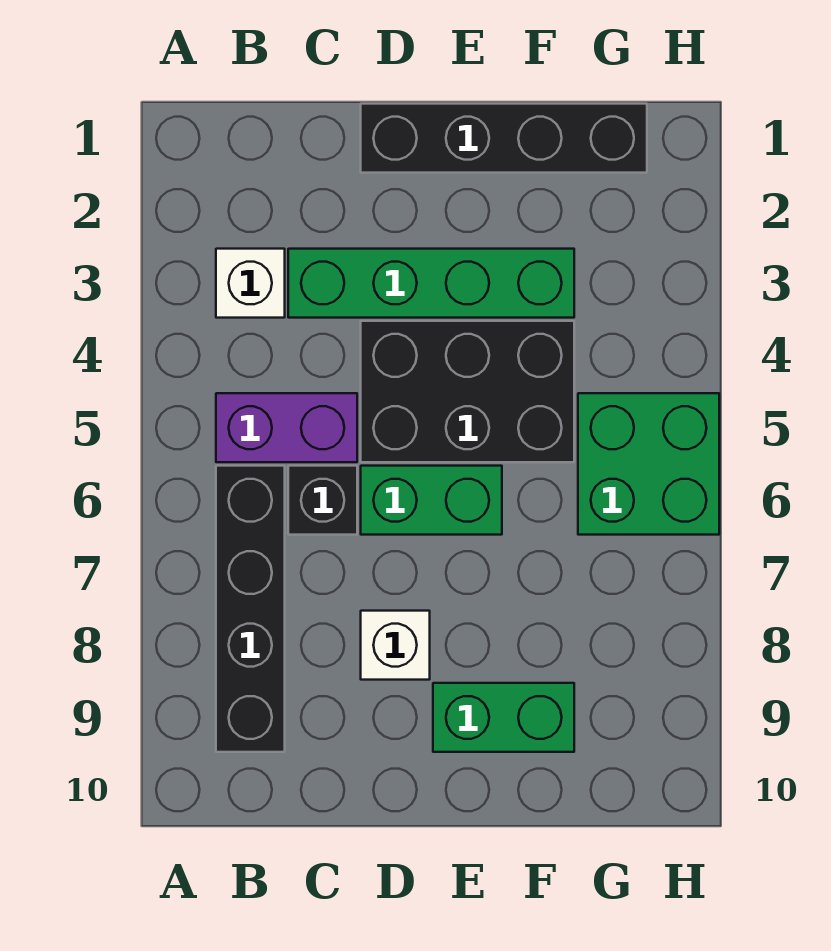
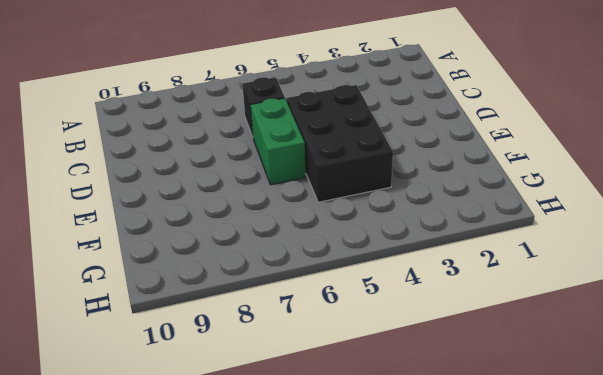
none -> white 1x1 brick [216,249,285,318]
none -> purple 1x2 brick [216,393,357,462]

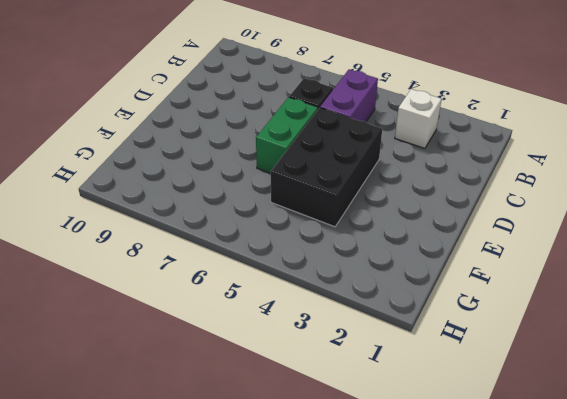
none -> black 1x4 brick [216,466,285,752]
none -> green 1x4 brick [288,249,574,318]

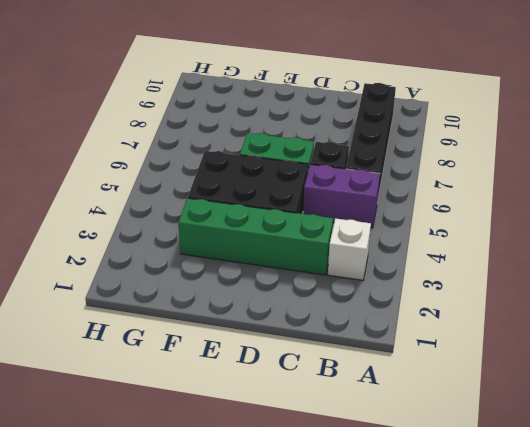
none -> black 1x4 brick [361,104,647,173]
none -> white 1x1 brick [361,611,430,680]

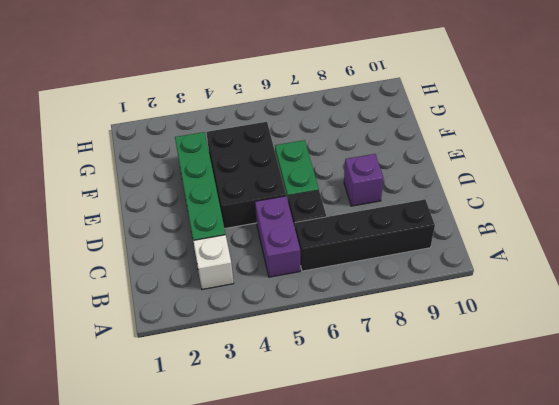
purple 1x1 brick [344,154,383,206] -> white 1x1 brick [361,611,430,680]
none -> black 1x4 brick [361,104,647,173]
none -> green 1x2 brick [433,683,574,752]

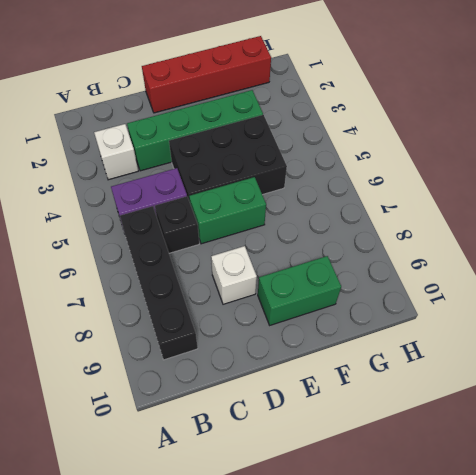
red 1x4 brick [142,36,271,113] -> black 1x4 brick [361,104,647,173]
none -> green 2x2 brick [578,393,719,535]

